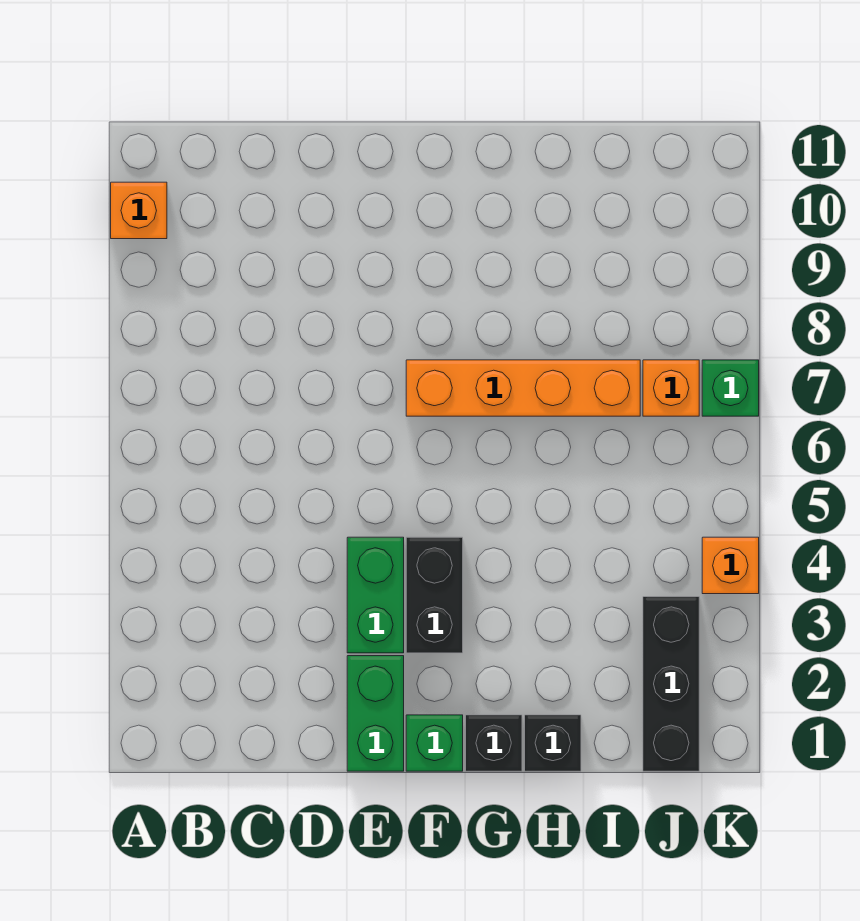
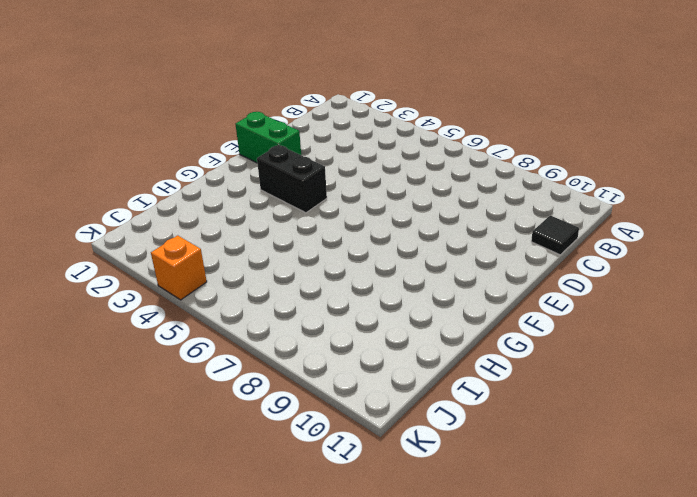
black 1x1 tile [531,215,579,255] -> none
none -> orange 1x1 brick [111,182,167,239]
none -> green 1x2 brick [347,537,404,653]
none -> green 1x1 brick [406,715,463,771]

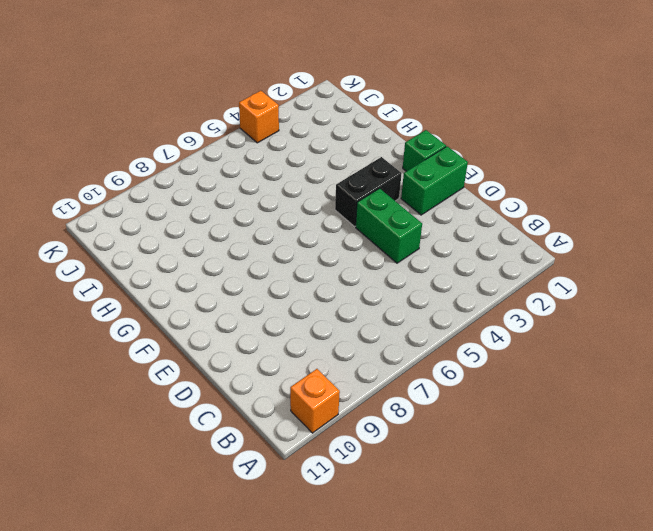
green 1x2 brick [356,188,422,263] -> green 1x2 brick turned to [347,537,404,653]
none -> orange 1x4 brick [406,360,640,416]
none -> black 1x1 brick [466,715,522,771]
none -> black 1x1 brick [525,715,581,771]

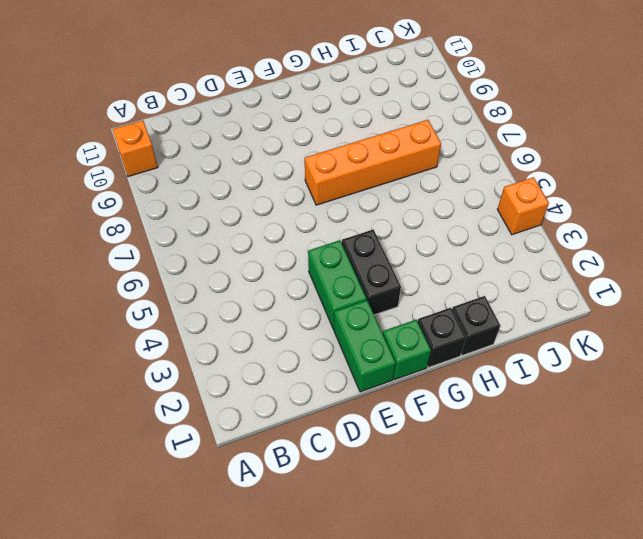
none -> black 1x3 brick [643,597,699,771]
none -> orange 1x1 brick [643,360,699,416]
none -> green 1x1 brick [702,360,759,416]

